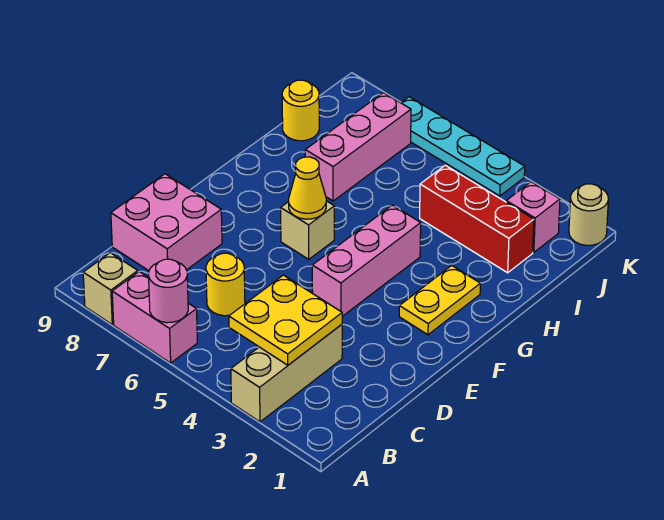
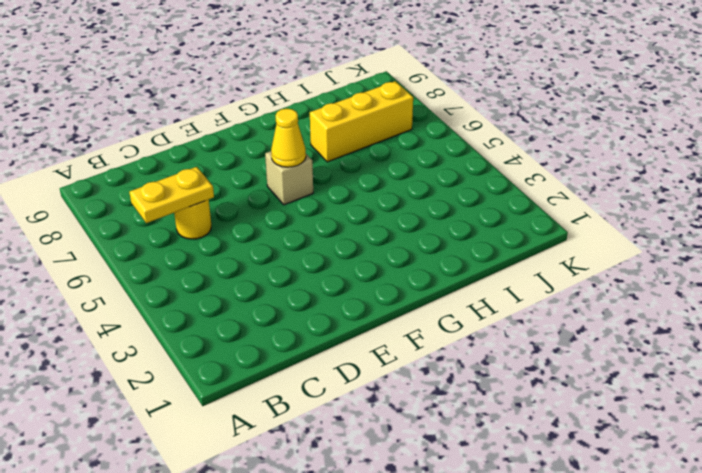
yellow 1x2 plate [129,167,214,223] -> yellow 1x2 plate moved to [399,265,480,335]
yellow 1x3 brick [310,81,413,162] -> pink 1x3 brick [305,93,411,201]
none -> tan 1x3 brick [231,324,342,422]
none -> pink 1x2 brick [112,271,197,363]
none -> tan 1x1 brick [83,253,138,324]

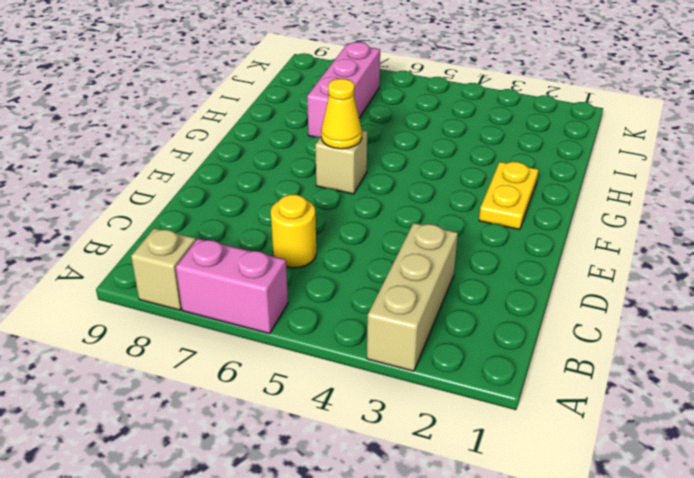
none -> pink 2x2 brick [111,174,222,271]
none -> pink 1x3 brick [312,205,421,316]
none -> red 1x3 brick [420,165,534,273]

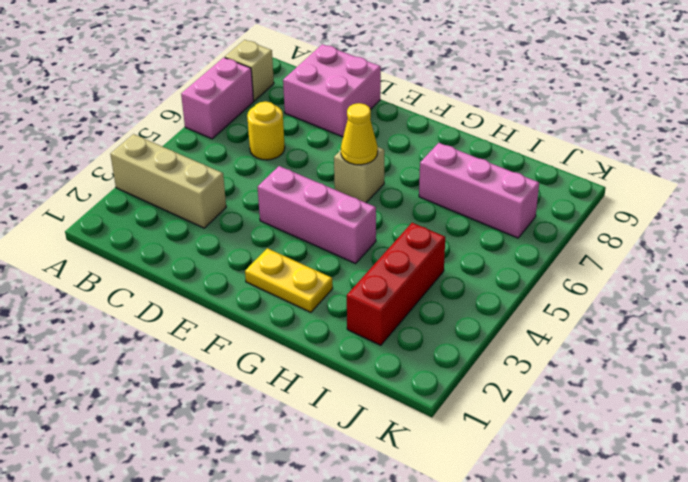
none -> yellow 1x1 round brick [282,80,319,141]
none -> pink 1x1 brick [506,182,560,252]
none -> tan 1x1 round brick [569,184,608,245]

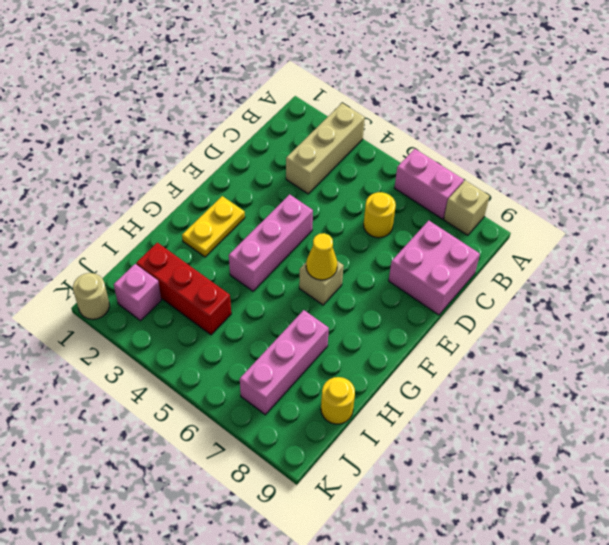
none -> cyan 1x4 plate [401,97,525,196]
none -> pink 1x1 round brick [148,259,188,323]
none -> yellow 2x2 plate [229,275,342,365]

